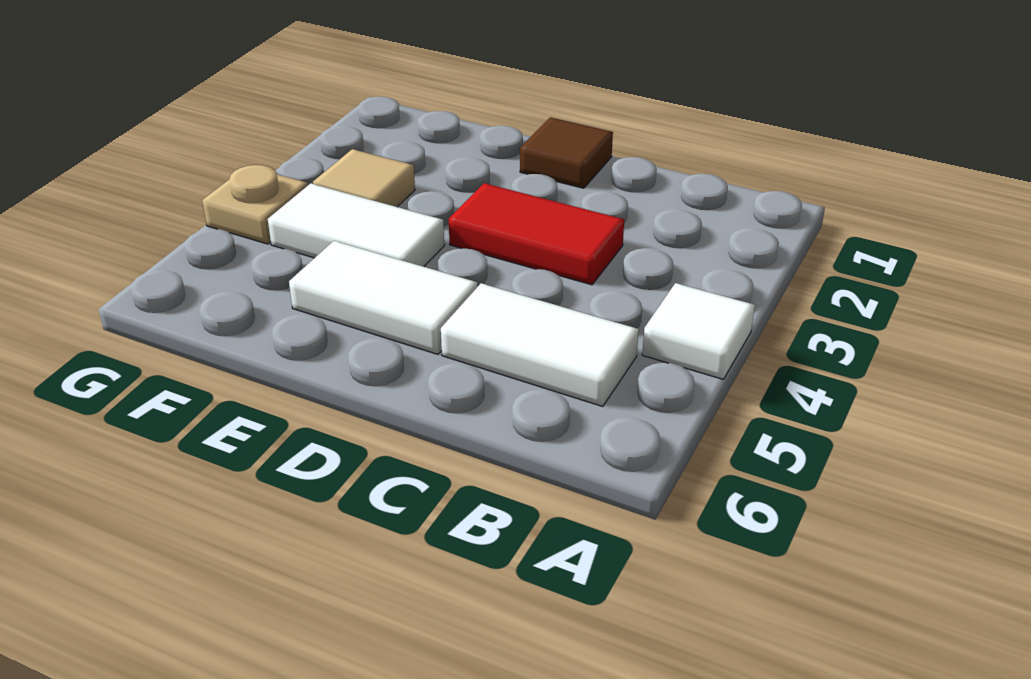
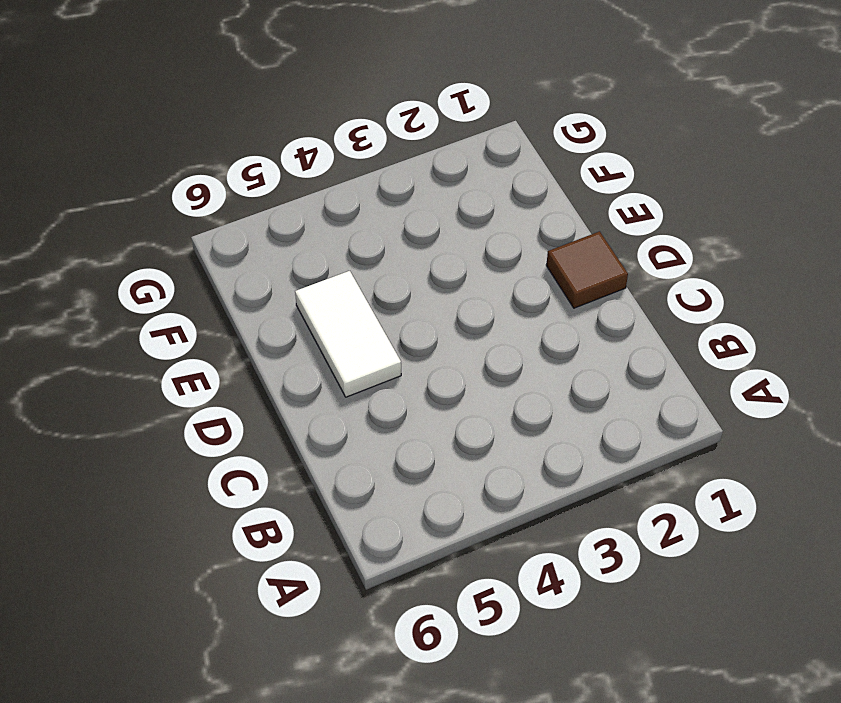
none -> white 1x1 tile [642,283,755,379]
none -> white 1x2 tile [441,283,639,406]

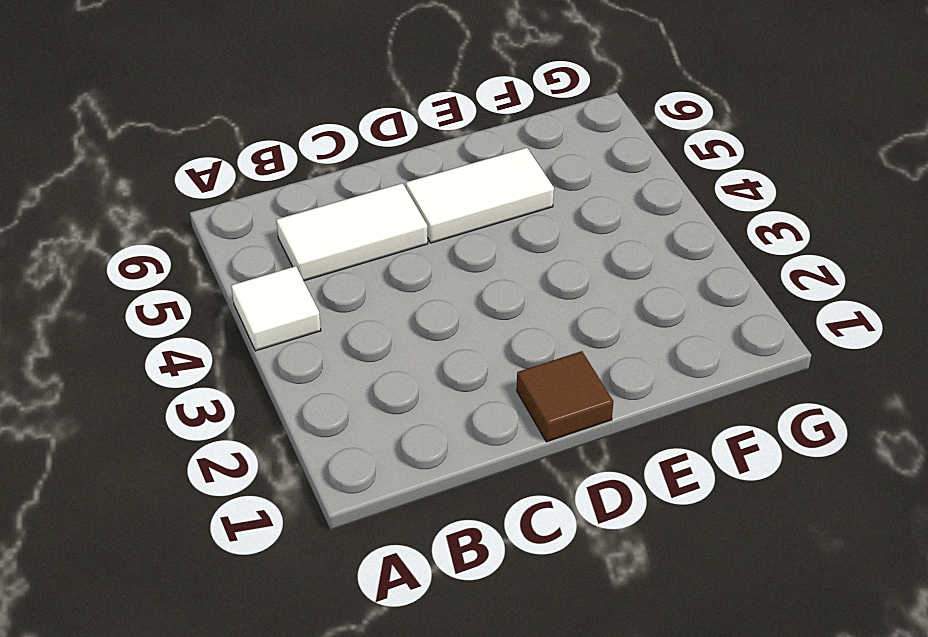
none -> red 1x2 tile [449,183,624,285]
none -> white 1x2 tile [268,183,444,267]

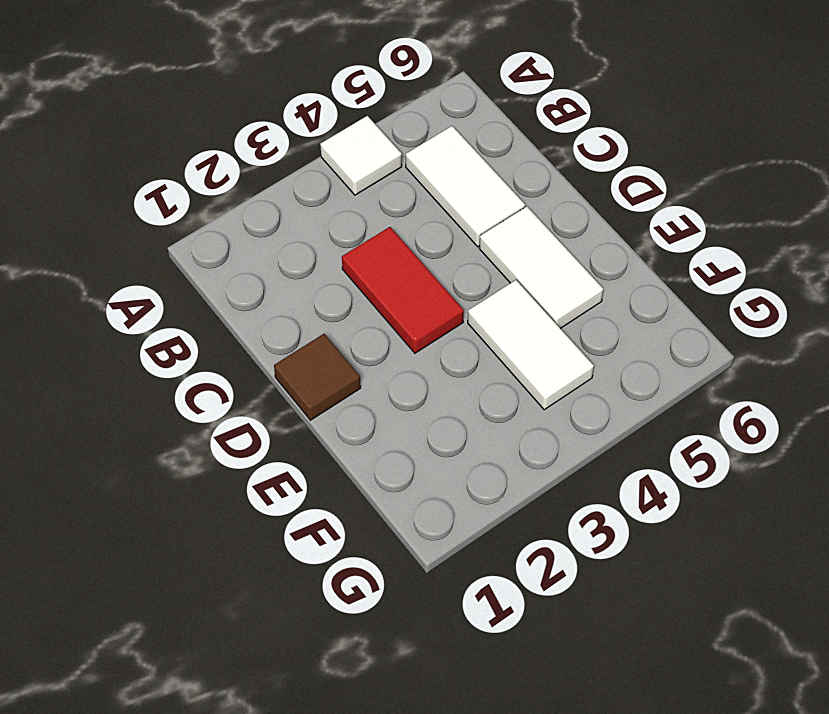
none -> tan 1x1 tile [313,149,415,207]
none -> tan 1x1 plate [202,165,308,244]

